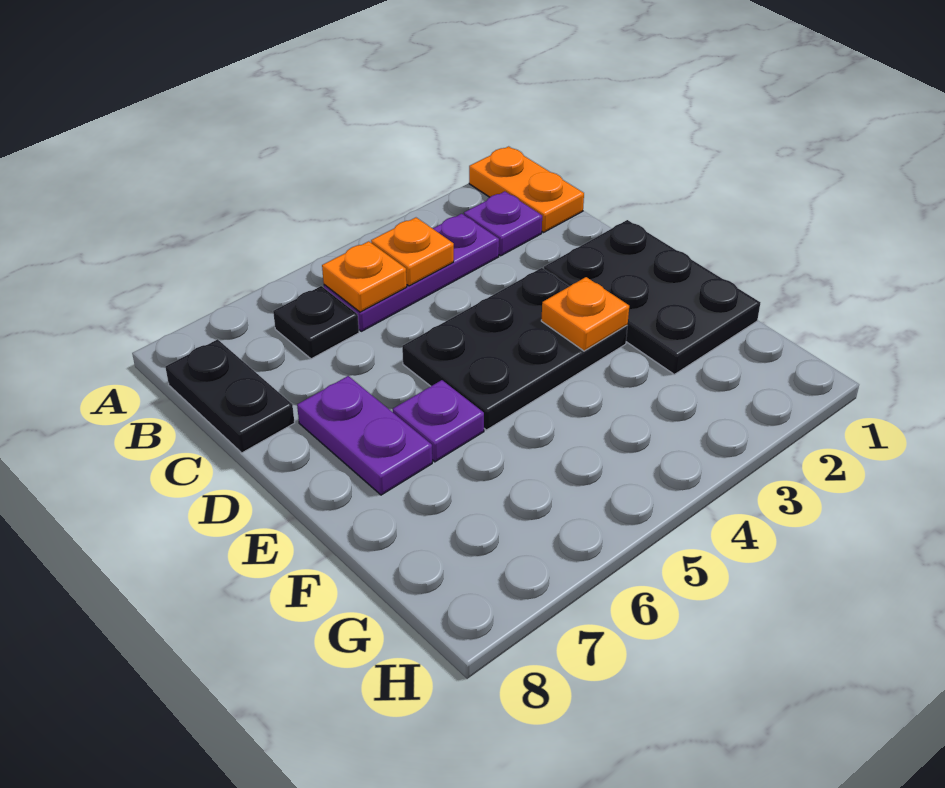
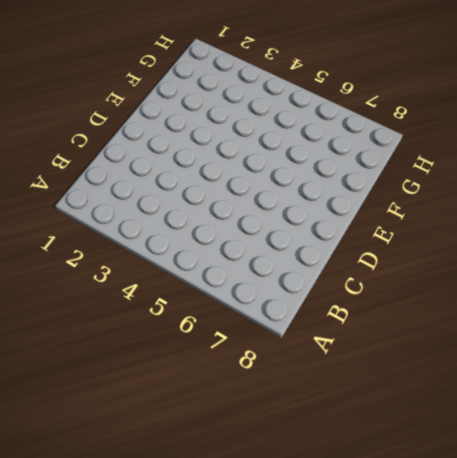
none -> orange 1x2 plate [469,146,584,232]
none -> purple 1x1 plate [464,191,542,256]
none -> purple 1x3 plate [324,214,499,331]

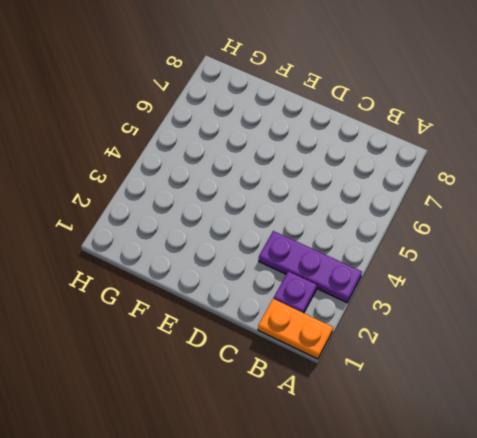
purple 1x3 plate [259,231,362,303] -> purple 1x3 plate turned to [324,214,499,331]
none -> black 1x1 plate [273,286,359,359]
none -> black 1x2 plate [165,339,295,453]
none -> black 2x3 plate [544,220,760,374]

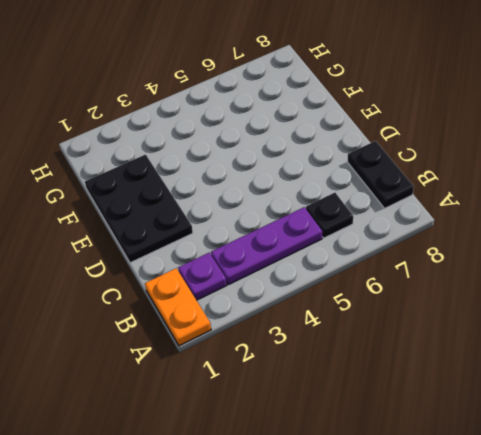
none -> black 2x3 plate [402,268,627,430]
none -> purple 1x2 plate [297,376,432,495]
none -> purple 1x1 plate [393,380,484,462]

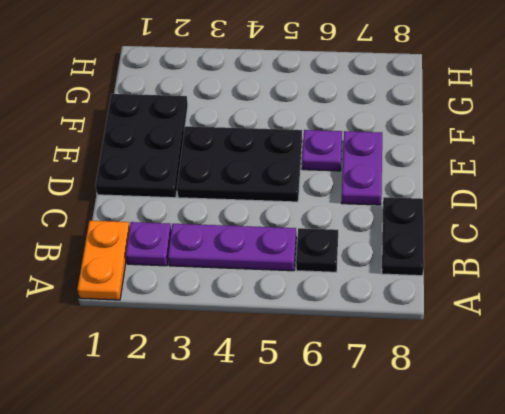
none -> orange 1x1 plate [371,218,454,286]
none -> orange 1x1 plate [322,241,407,312]
none -> orange 1x1 plate [541,277,629,351]

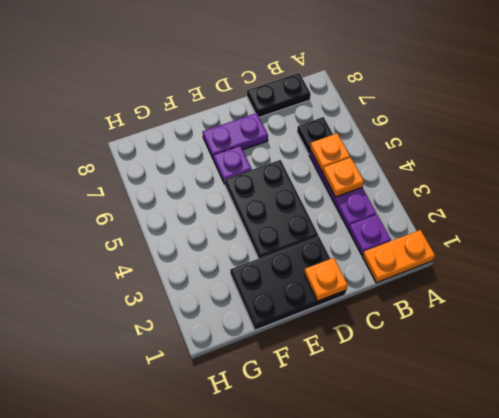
orange 1x1 plate [304,258,348,301] -> orange 1x1 plate moved to [541,277,629,351]

